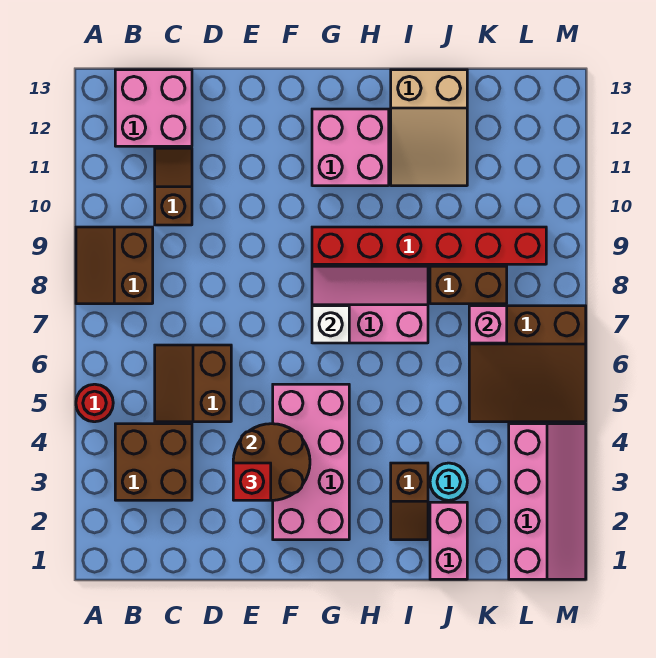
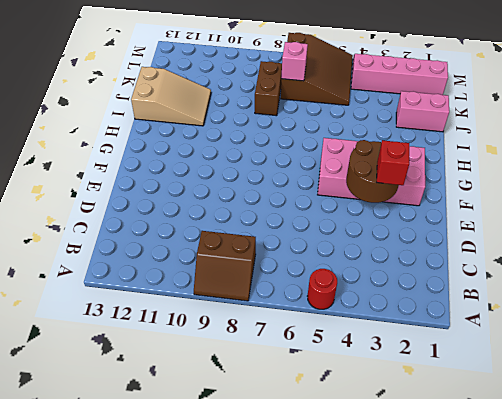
none -> brown 2x2 brick [115,424,192,500]
none -> pink 2x2 brick [115,70,192,146]
none -> brown 2x2 slope [155,345,231,422]

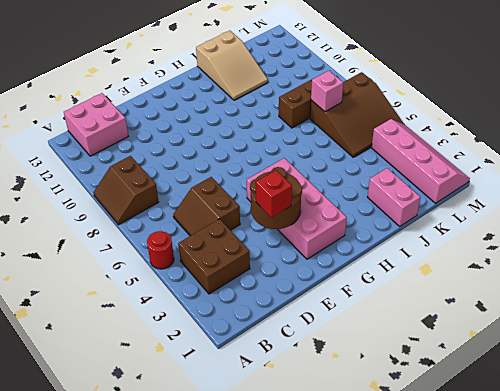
none -> brown 1x2 slope [155,148,192,225]
none -> pink 2x3 slope [312,266,428,343]
none -> red 1x6 brick [312,227,546,264]

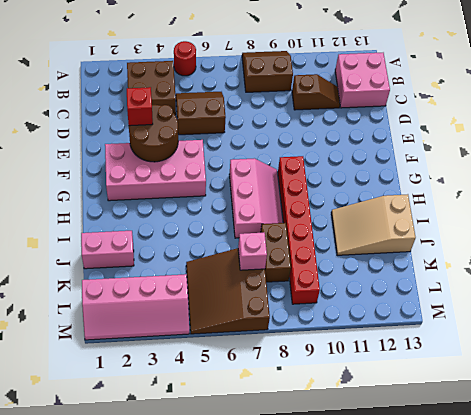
none -> pink 2x2 brick [312,109,389,186]
none -> brown 1x2 slope [391,463,428,540]
none -> cyan 1x1 round brick [430,463,467,500]

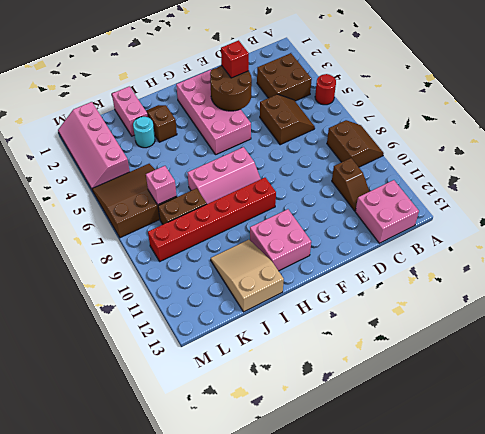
none -> white 1x1 brick [312,306,349,343]

